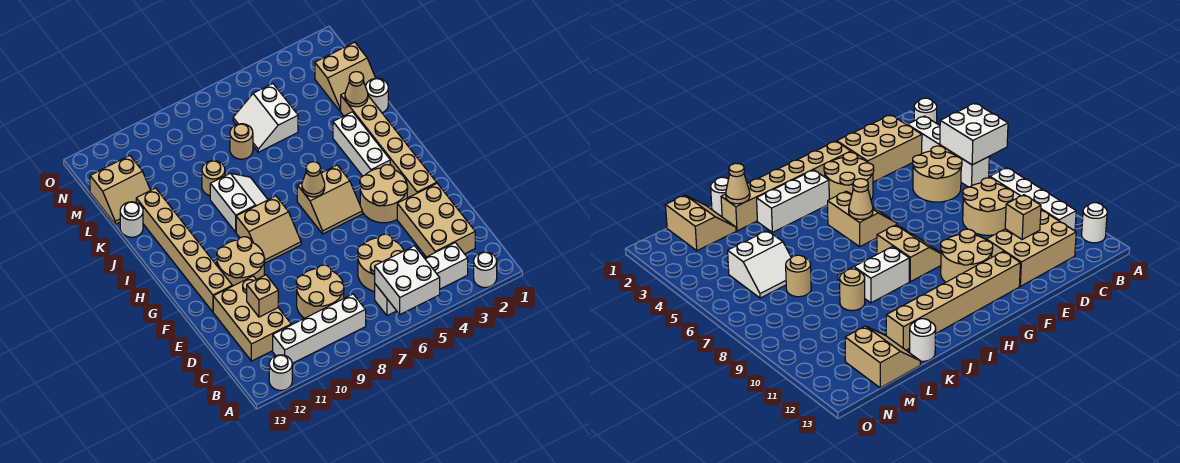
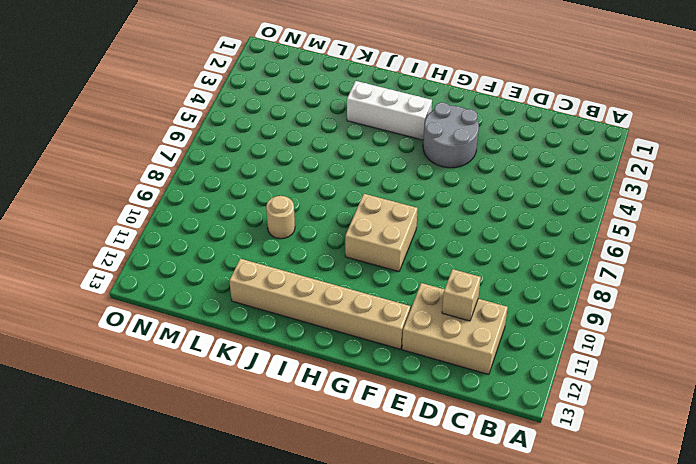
grey 2x2 round brick [423,102,479,168] -> tan 2x2 round brick [360,165,408,223]
tan 2x2 brick [345,194,418,272] -> tan 2x2 slope [236,196,301,263]
none -> white 1x1 round brick [474,252,497,288]
none -> white 1x1 round brick [269,355,292,390]
none -> white 1x4 brick [375,243,468,316]

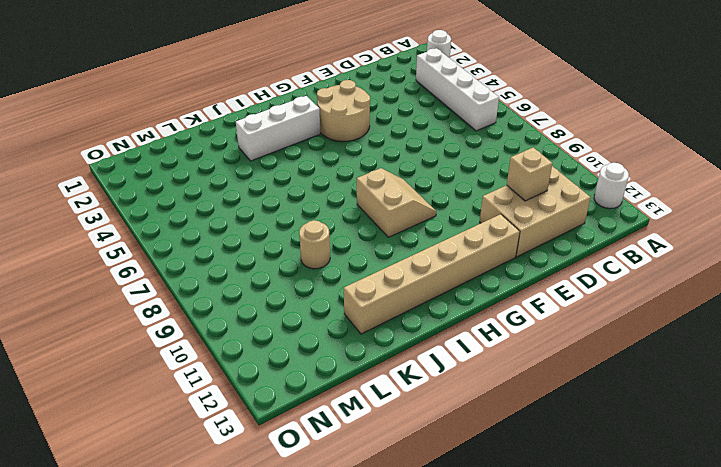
none -> white 1x4 brick [273,294,366,363]
none -> tan 2x3 brick [397,184,475,257]
none -> tan 2x2 round brick [358,234,404,292]

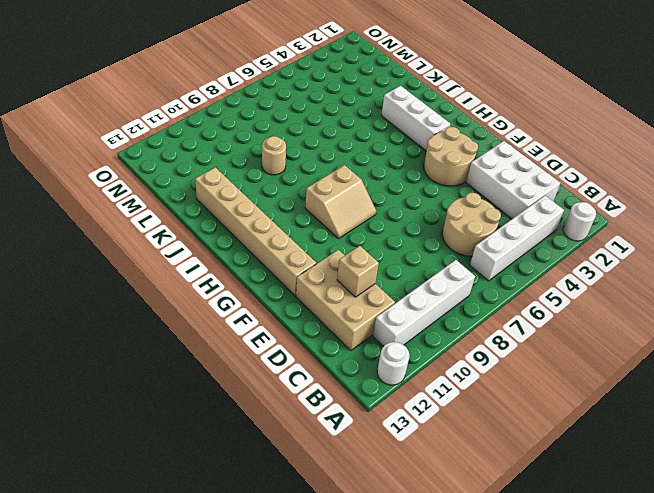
white 2x3 brick [466,141,560,219] -> tan 2x3 brick [397,184,475,257]
none -> tan 2x2 round brick [296,265,344,318]
none -> tan 1x6 brick [341,93,437,198]
none -> tan 2x2 round brick [217,237,265,286]

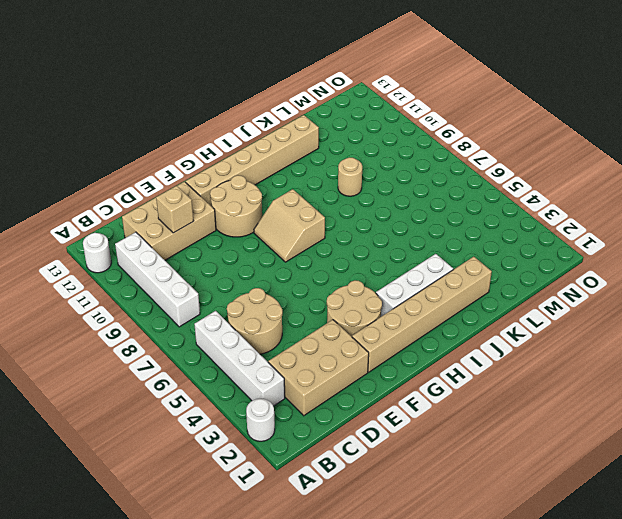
none -> tan 2x2 round brick [296,265,344,318]
none -> tan 2x2 slope [297,165,362,234]
none -> white 2x2 slope [210,173,268,232]

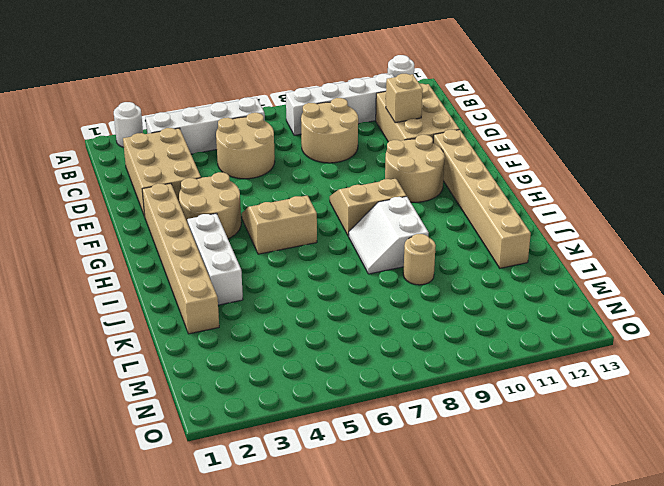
none -> white 1x1 round brick [366,78,388,113]
none -> white 1x1 round brick [120,202,143,237]
none -> tan 2x2 slope [315,42,375,111]

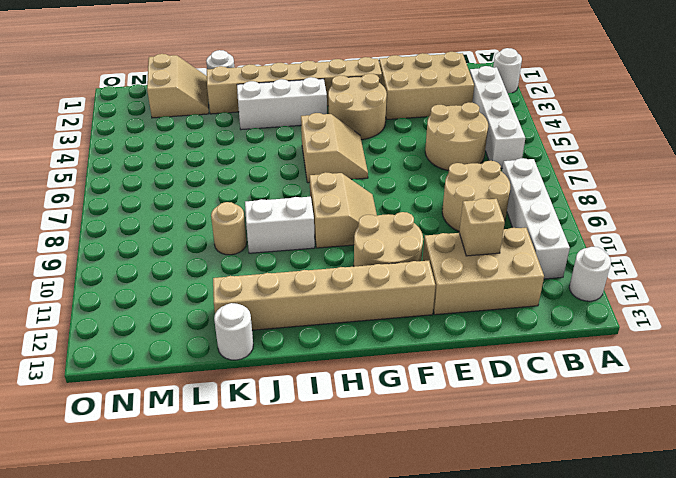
none -> white 2x2 slope [233,84,298,152]
none -> tan 1x1 round brick [230,124,253,159]
none -> tan 2x2 slope [90,156,150,224]

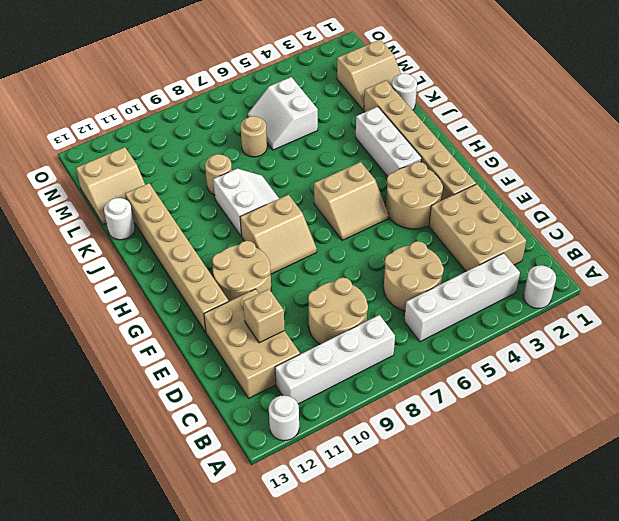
none -> white 2x2 brick [375,246,440,314]
none -> tan 1x1 cone [302,162,325,197]
none -> tan 1x1 cone [345,72,368,107]

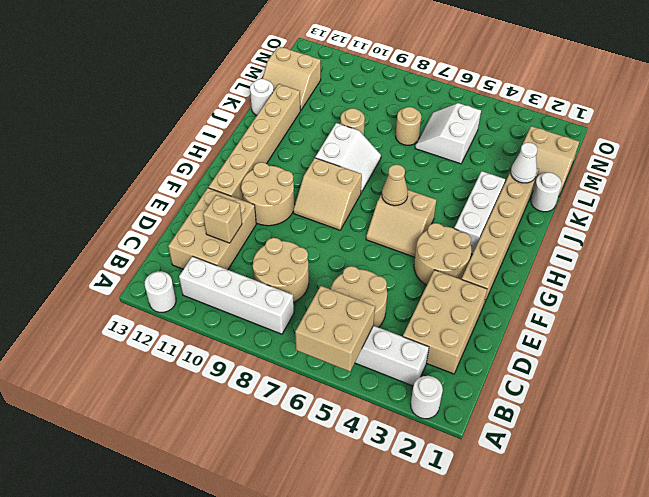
tan 2x2 brick [295,286,375,371] -> white 2x2 brick [375,246,440,314]
white 1x1 cone [511,142,537,183] -> tan 1x1 cone [345,72,368,107]

